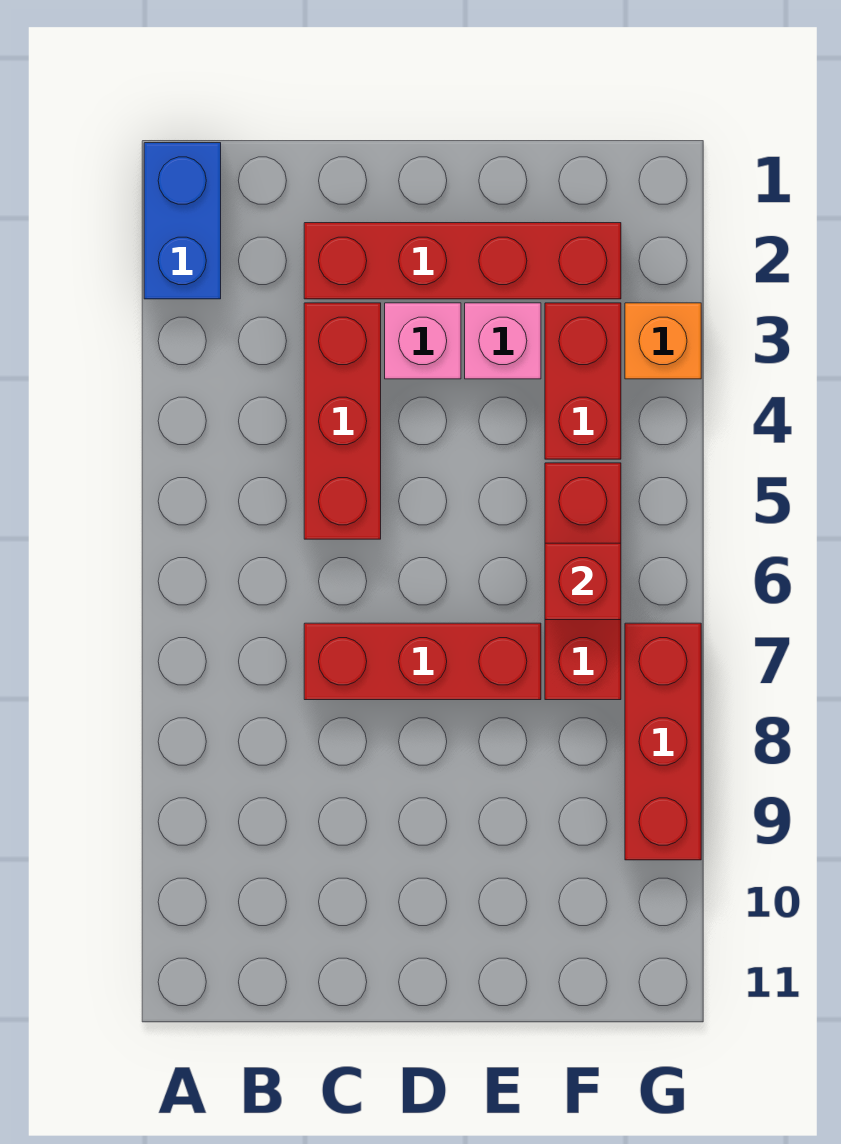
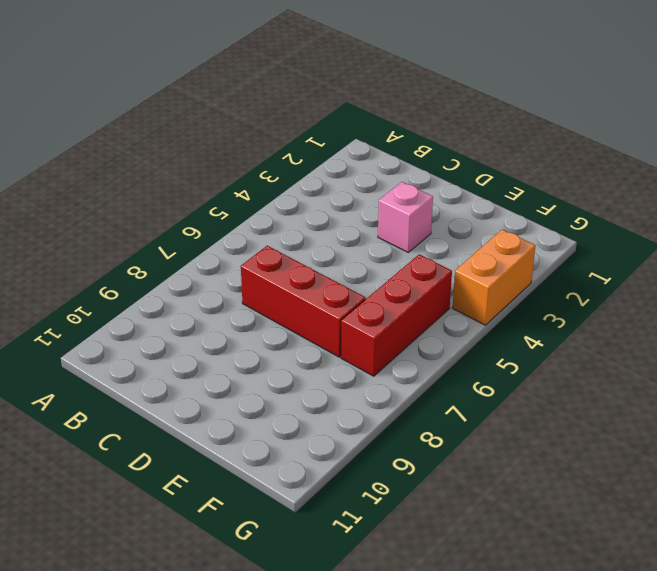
orange 1x2 brick [452,229,535,325] -> orange 1x1 brick [625,303,701,379]
none -> blue 1x2 brick [144,143,221,299]
none -> red 1x4 brick [304,223,621,299]

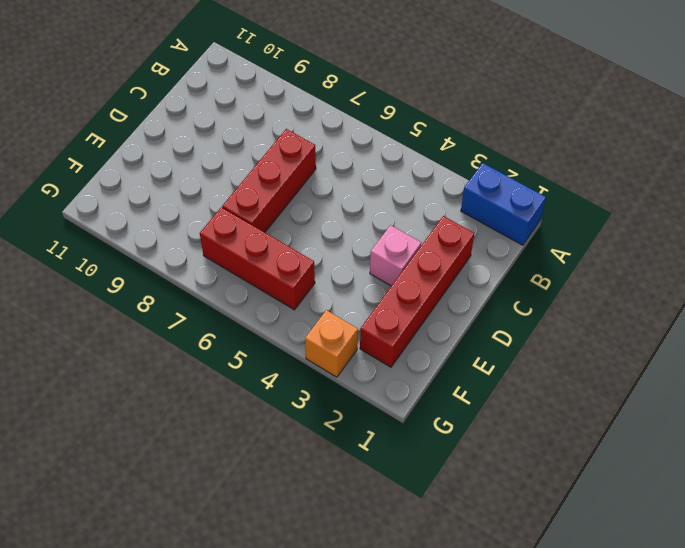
none -> red 1x3 brick [304,303,381,539]
none -> pink 1x1 brick [465,303,541,379]

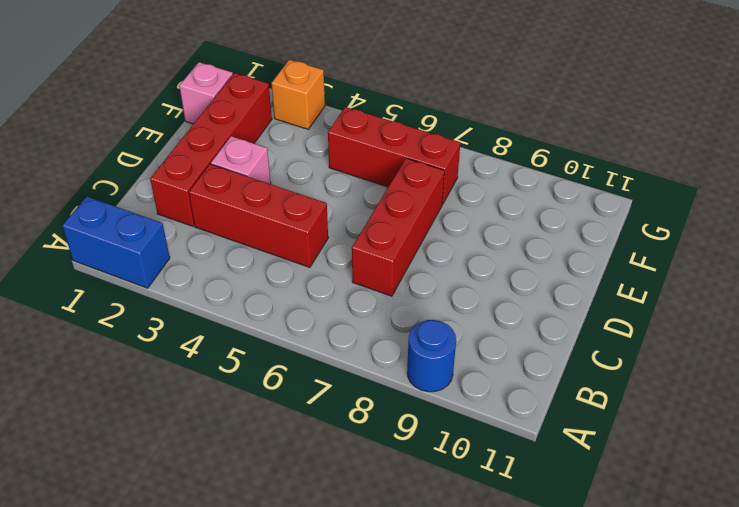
blue 1x1 round brick [407,320,456,392] -> none
pink 1x1 brick [179,62,233,124] -> pink 1x1 brick moved to [465,303,541,379]
none -> red 1x2 brick [545,303,621,459]
none -> red 1x3 brick [625,623,701,860]

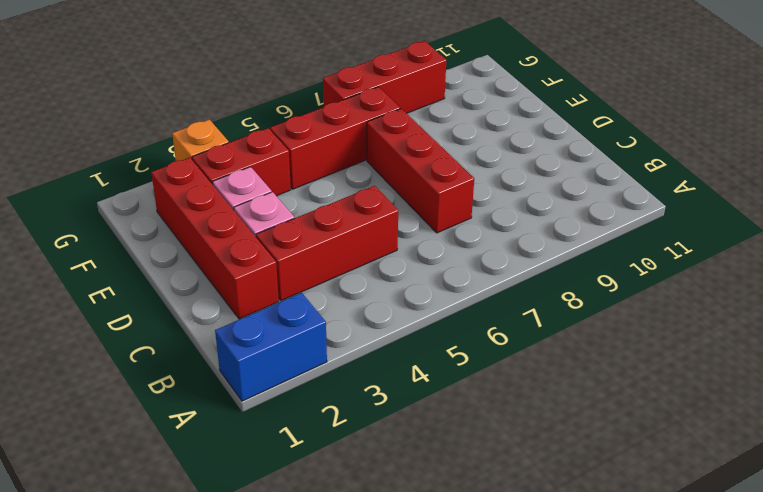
none -> red 1x1 brick [545,543,621,620]

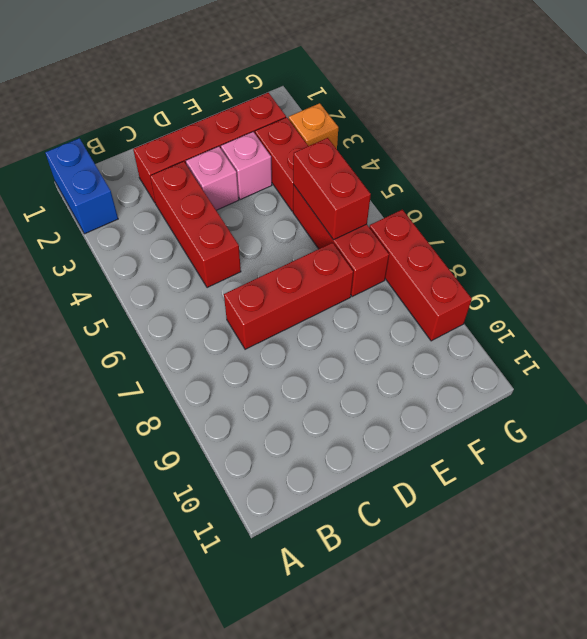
red 1x2 brick [293,138,371,240] -> red 1x1 brick [545,543,621,620]

